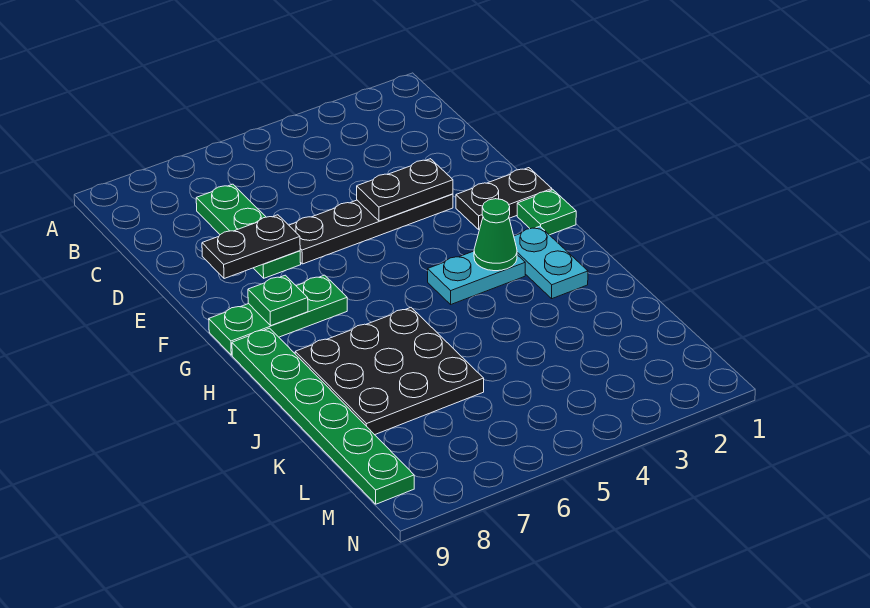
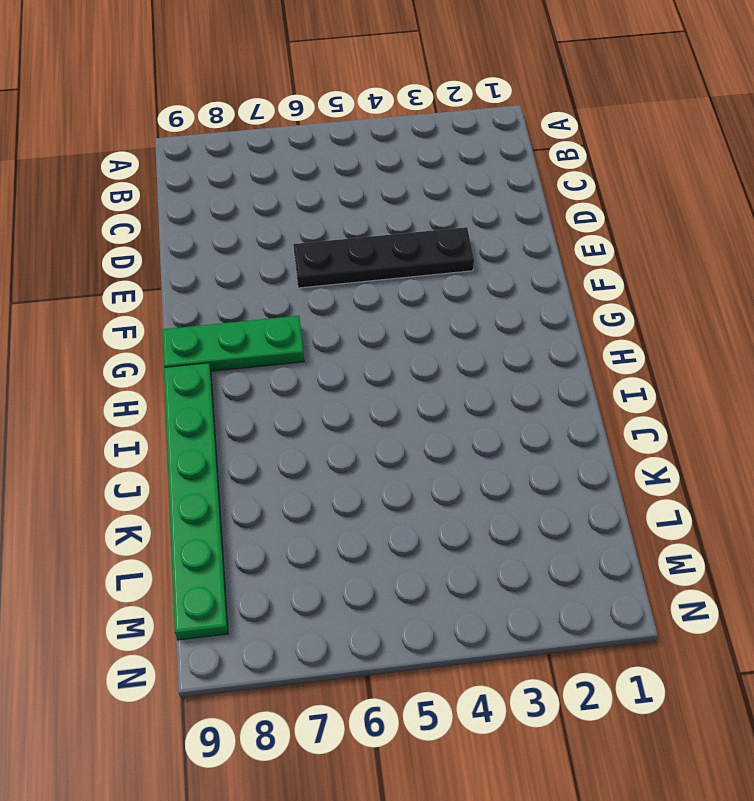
none -> green 1x3 plate [196,184,301,278]
none -> black 1x2 plate [456,168,552,230]
none -> green 1x1 plate [517,190,576,235]

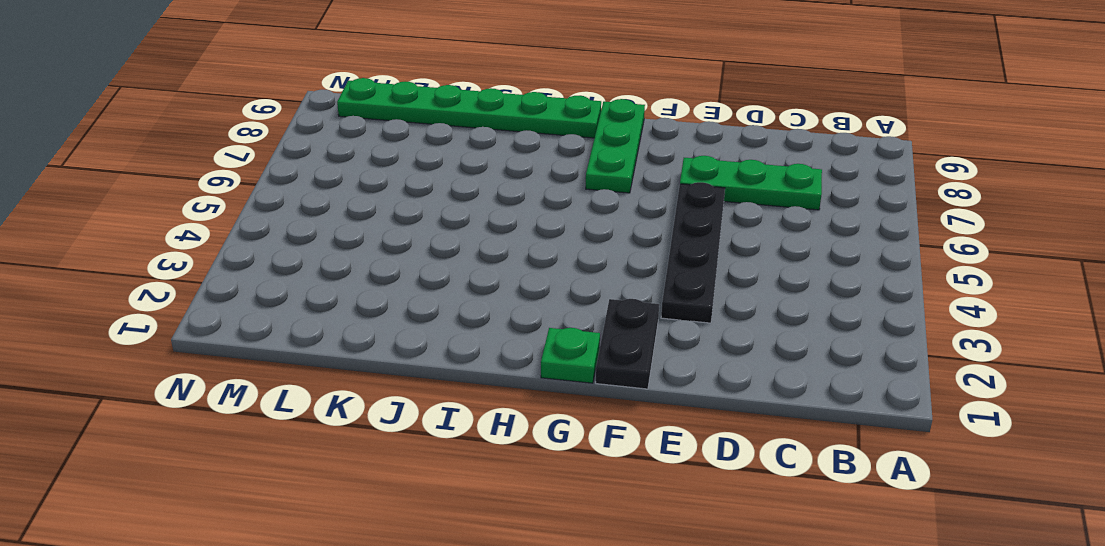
none -> cyan 1x2 plate [514,226,588,299]
none -> cyan 1x2 plate [428,251,525,304]
none -> black 3x3 plate [295,308,484,435]

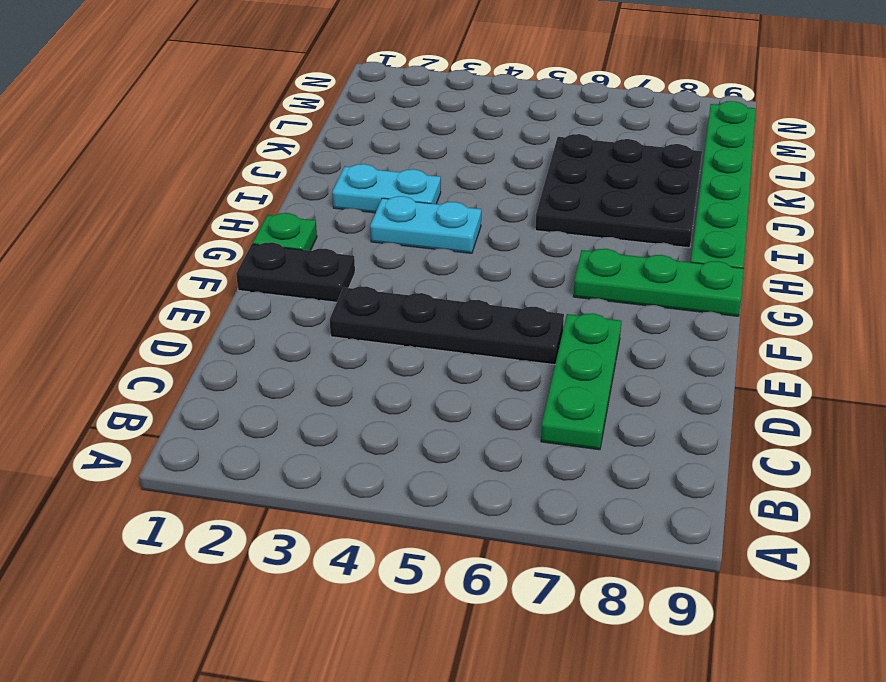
cyan 1x2 plate [332,164,441,213] -> cyan 1x2 plate turned to [514,226,588,299]
none -> black 1x2 plate [357,159,453,221]
none -> black 1x2 plate [202,215,300,279]
none -> green 1x1 plate [248,275,308,325]

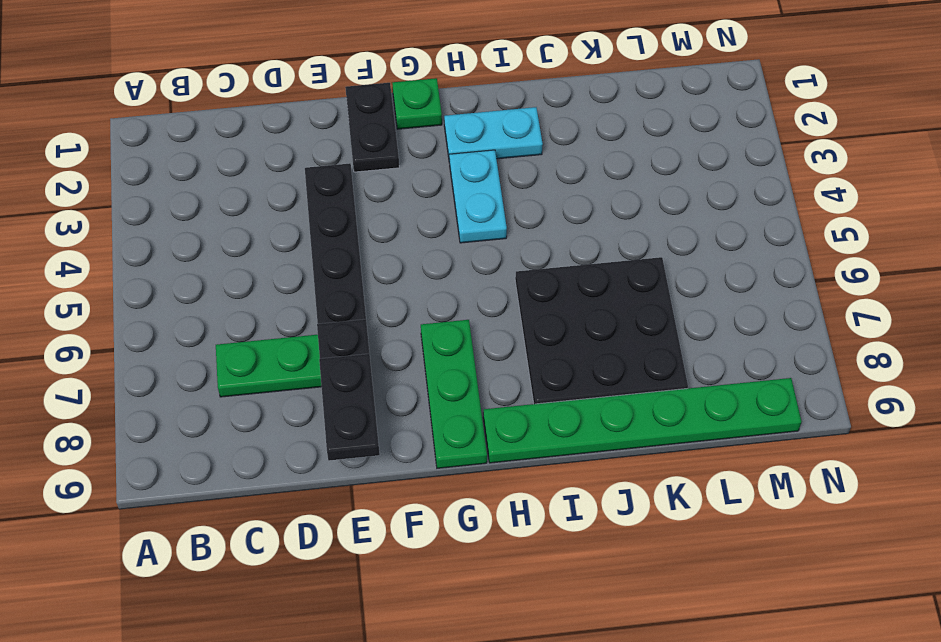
black 1x2 plate [319,354,380,461] -> black 1x2 plate moved to [357,159,453,221]
none -> green 1x1 plate [248,275,308,325]
none -> green 1x1 cone [474,199,517,271]

